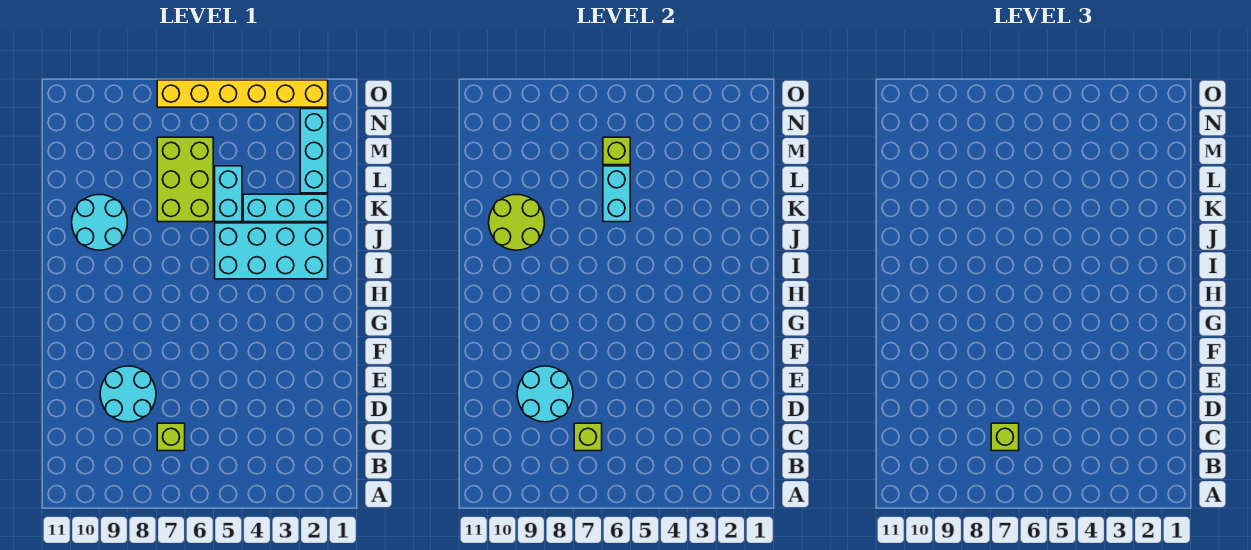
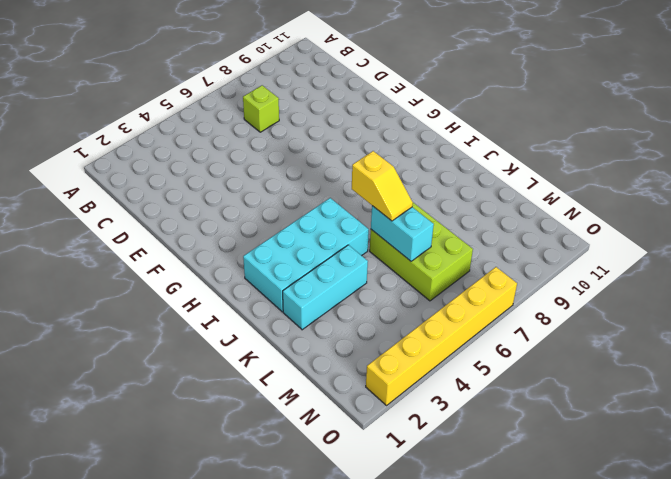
yellow 1x2 slope [352,151,413,221] -> none
none -> cyan 2x2 round brick [100,366,156,422]
none -> cyan 2x2 round brick [72,195,127,250]
none -> cyan 1x2 brick [215,166,242,222]

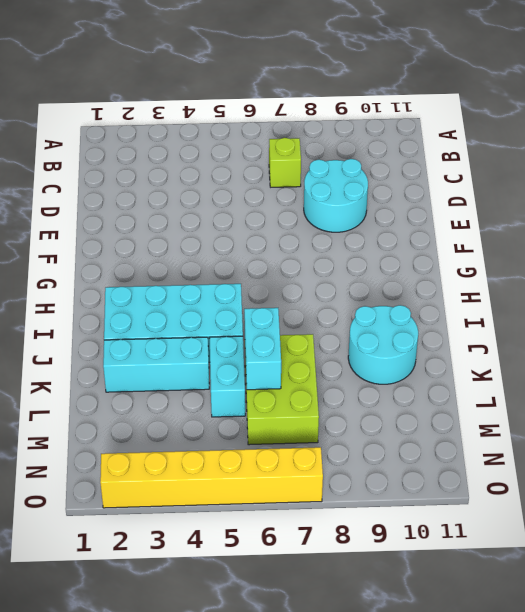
none -> cyan 1x3 brick [300,109,328,193]
none -> lime 1x1 brick [574,423,602,451]
none -> cyan 2x2 round brick [517,366,573,422]

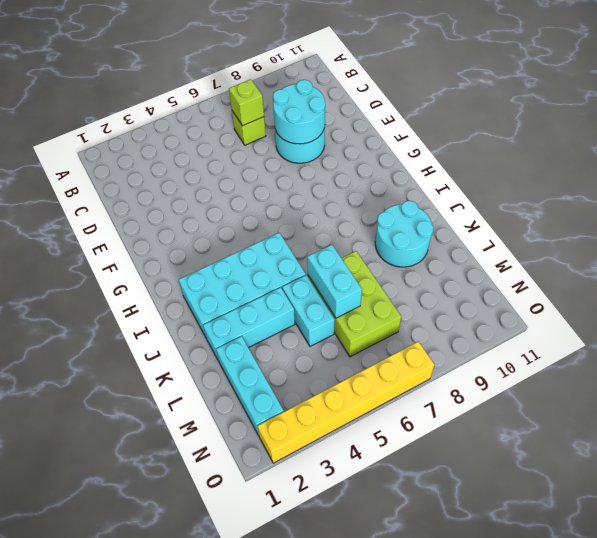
none -> lime 2x2 round brick [489,195,544,250]
none -> lime 1x1 brick [603,137,630,165]
none -> lime 1x1 brick [991,423,1019,451]

